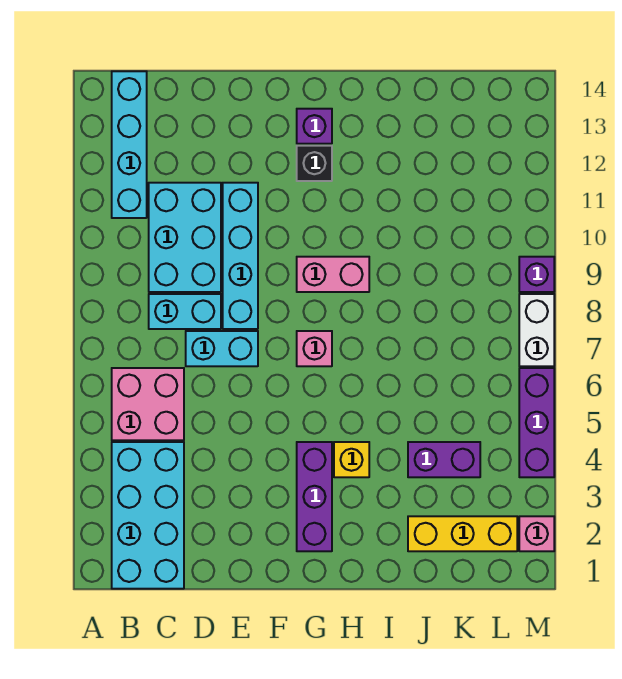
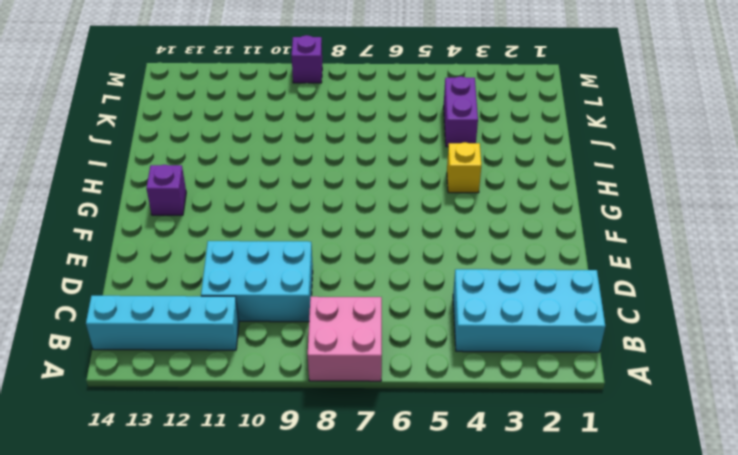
pink 2x2 brick [308,297,382,381] -> pink 2x2 brick moved to [112,368,184,440]
none -> cyan 1x2 brick [149,294,221,329]
none -> cyan 1x2 brick [186,331,258,366]
none -> cyan 1x4 brick [223,183,258,329]

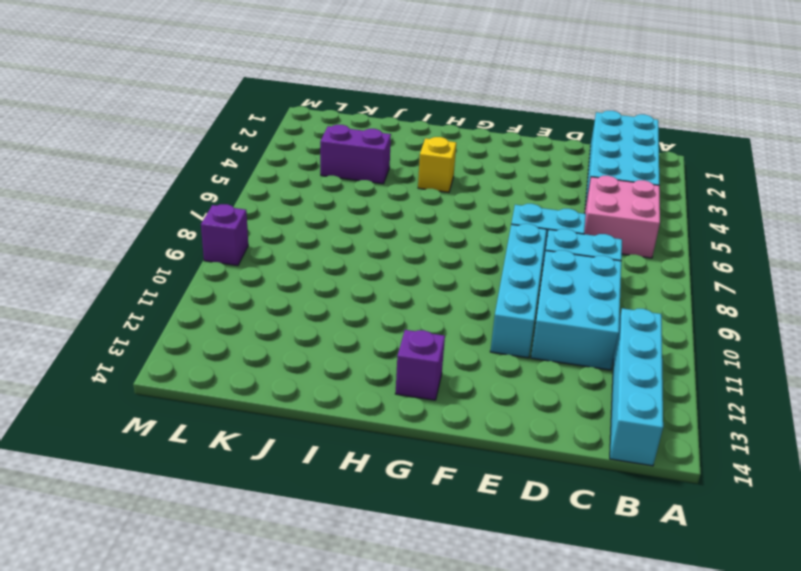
none -> purple 1x3 brick [297,442,332,551]
none -> pink 1x1 brick [297,331,332,366]
none -> pink 1x2 brick [297,257,369,292]

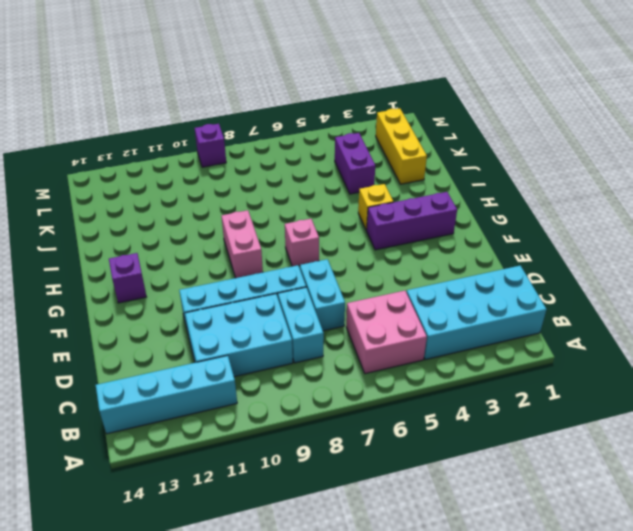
none -> black 1x1 brick [297,146,332,181]
none -> pink 1x1 brick [519,516,554,551]
none -> purple 1x3 brick [519,368,554,477]

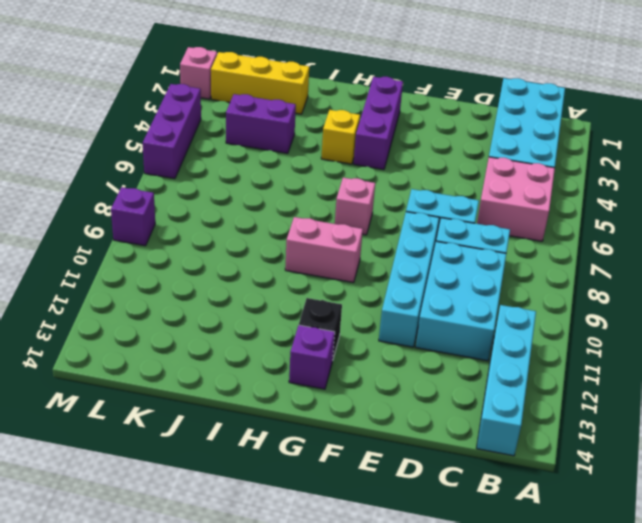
none -> white 1x2 brick [519,294,554,366]

